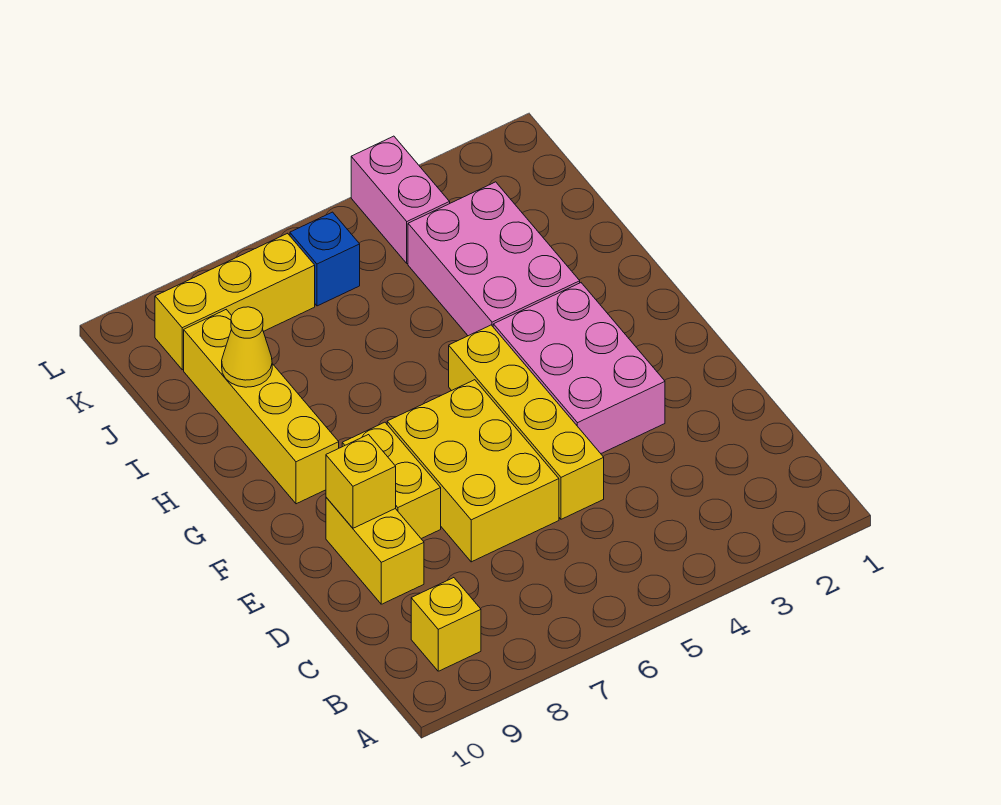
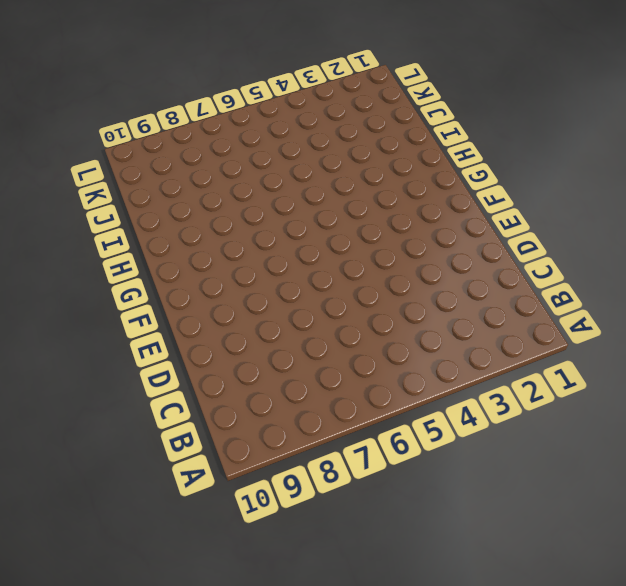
none -> yellow 1x1 brick [411,578,481,671]
none -> yellow 1x4 brick [449,325,604,519]
none -> yellow 2x3 brick [387,380,559,562]

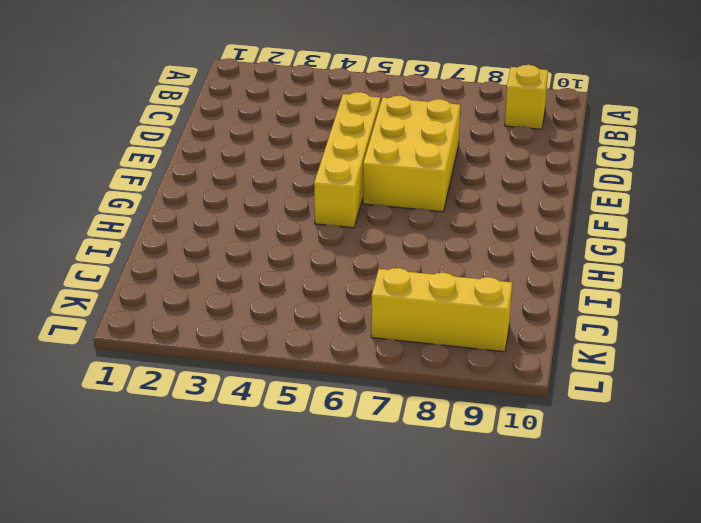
none -> yellow 1x2 brick [326,497,424,604]
none -> pink 2x3 brick [493,283,665,453]
none -> yellow 1x2 brick [342,422,441,539]

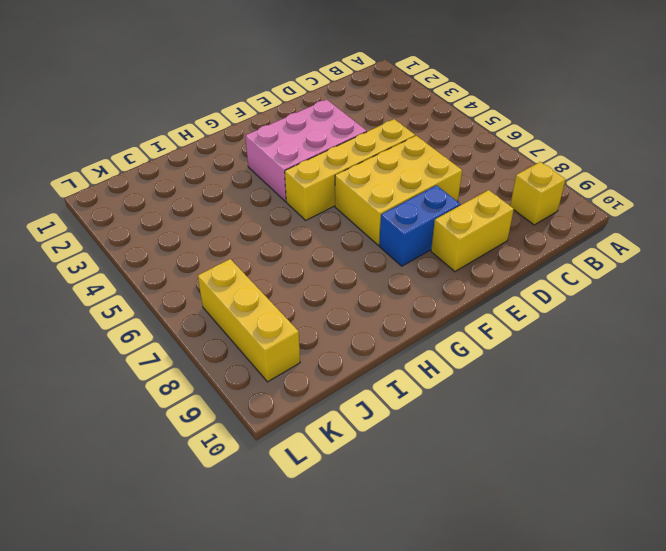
blue 1x2 brick [379,185,460,266] -> yellow 1x2 brick [342,422,441,539]
none -> yellow 1x4 brick [184,310,339,504]
none -> pink 2x3 brick [408,182,580,336]
none -> pink 1x2 brick [351,136,450,263]

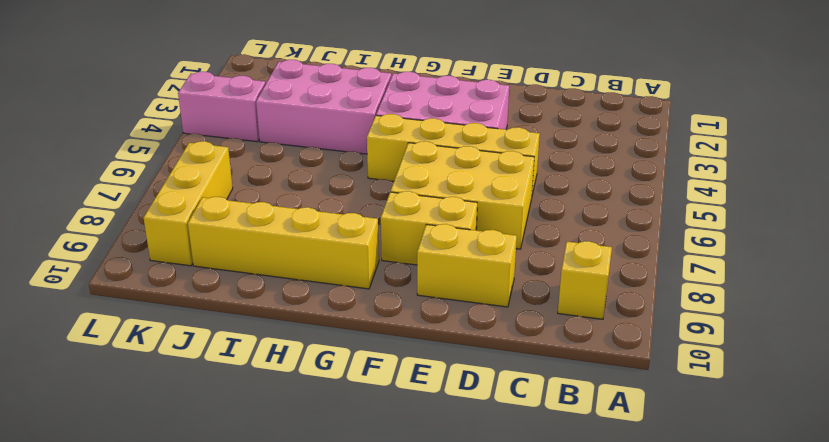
none -> blue 1x1 brick [290,212,360,306]
none -> yellow 1x1 brick [326,435,396,528]
none -> yellow 1x1 cone [222,307,272,387]

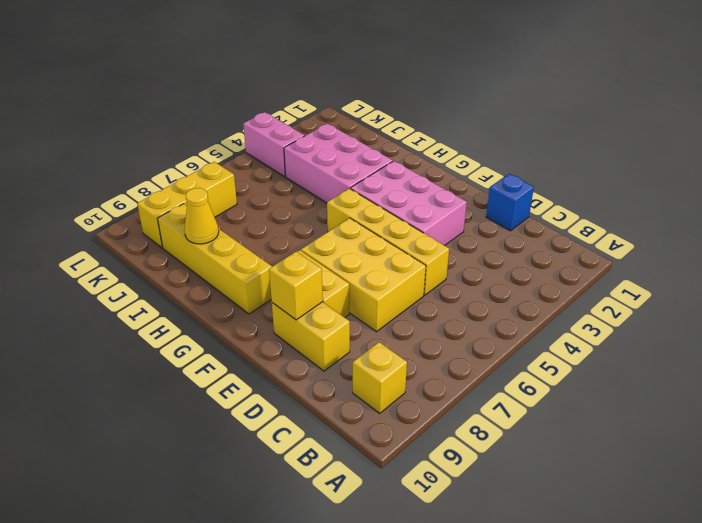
blue 1x1 brick [486,174,534,231] -> blue 1x1 brick moved to [290,212,360,306]

